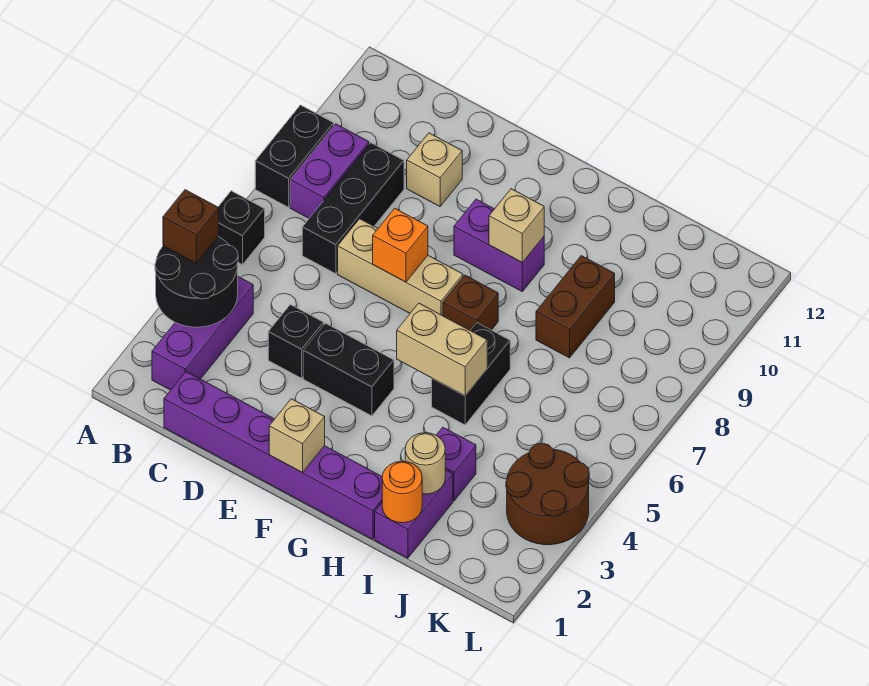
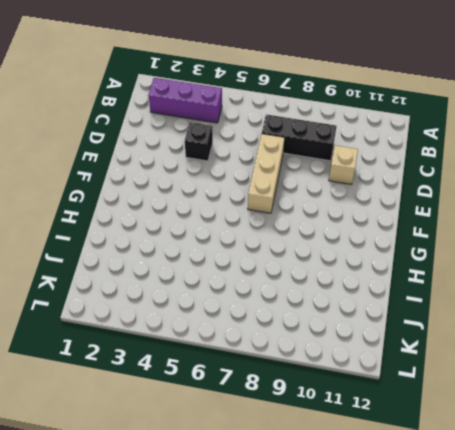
none -> black 1x1 brick [218,191,265,265]
none -> black 1x2 brick [255,105,334,207]
none -> purple 1x2 brick [290,124,369,218]

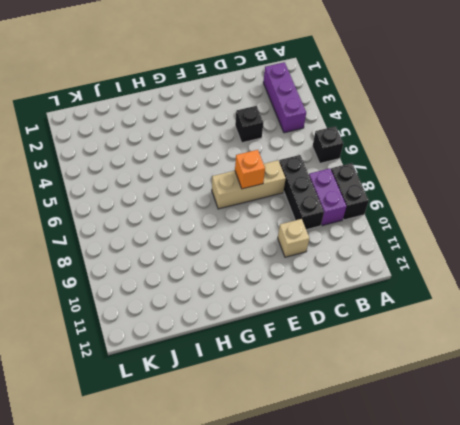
none -> purple 1x6 brick [164,372,382,539]
none -> black 1x2 brick [303,323,394,416]
none -> purple 1x2 brick [454,199,544,291]

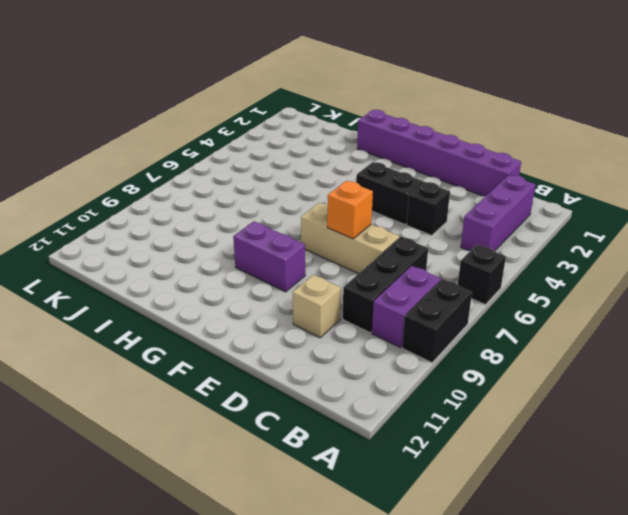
none -> brown 1x1 brick [443,275,498,330]
none -> black 1x2 brick [432,323,510,425]
none -> purple 1x2 brick [375,470,453,558]

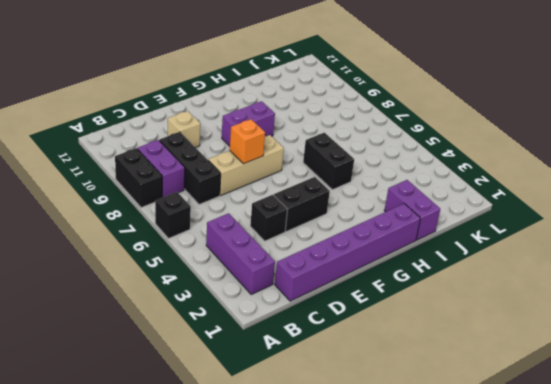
none -> brown 1x1 brick [443,275,498,330]
none -> purple 1x1 brick [436,427,476,501]
none -> brown 1x2 brick [536,256,615,358]

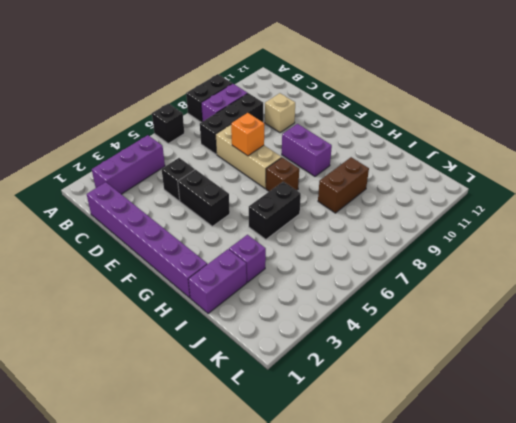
none -> brown 2x2 round brick [506,443,589,545]
none -> black 2x2 round brick [155,237,238,327]
none -> tan 1x1 brick [269,399,325,472]

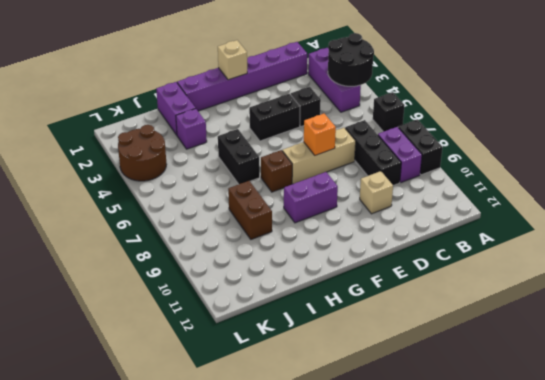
none -> tan 1x2 brick [397,303,487,396]
none -> tan 1x1 brick [489,189,544,262]
none -> orange 1x1 round brick [382,461,422,523]

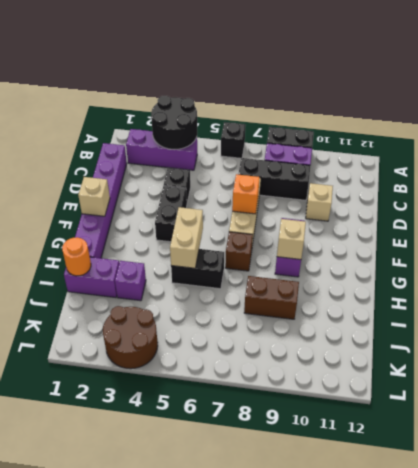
none -> tan 1x1 round brick [405,433,445,494]
none -> brown 1x1 brick [163,190,218,263]

